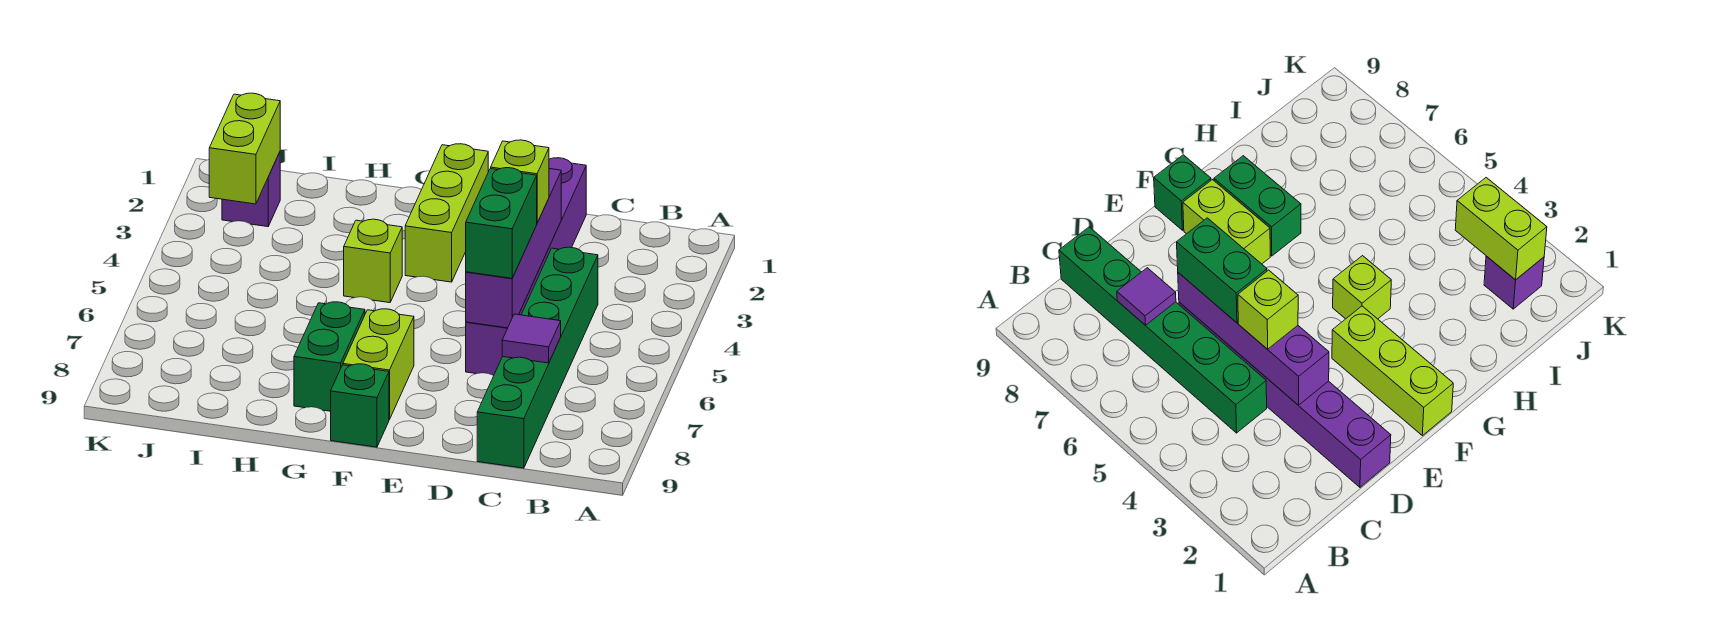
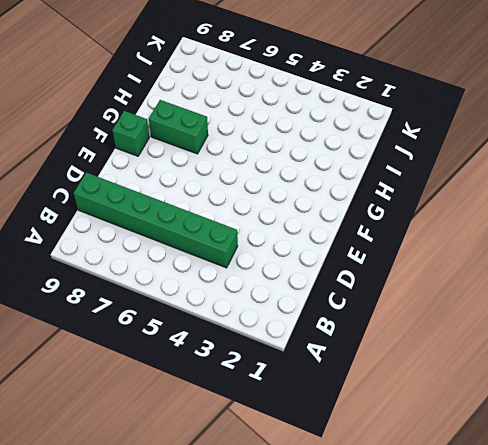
none -> purple 1x6 brick [466,158,586,376]
none -> lime 1x3 brick [405,144,488,282]
none -> lime 1x2 brick [343,309,414,420]

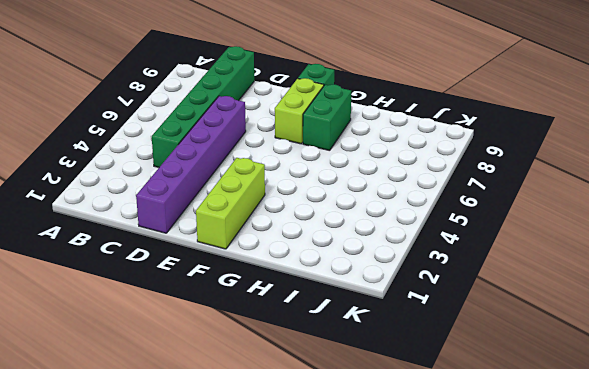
none -> lime 1x1 brick [344,219,402,303]
none -> purple 1x1 brick [222,152,280,227]
none -> purple 1x1 tile [502,314,561,363]

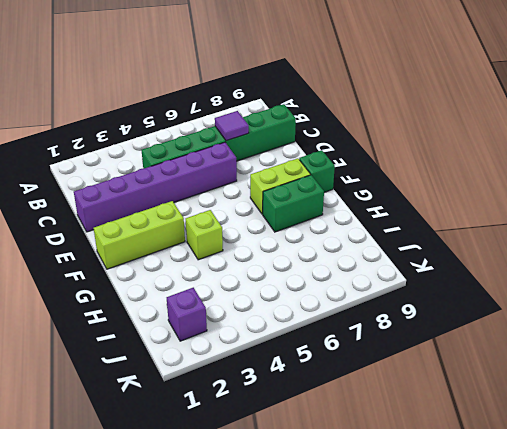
none -> purple 1x4 brick [466,169,561,328]
none -> lime 1x2 brick [209,93,280,204]
none -> lime 1x1 brick [491,140,549,222]

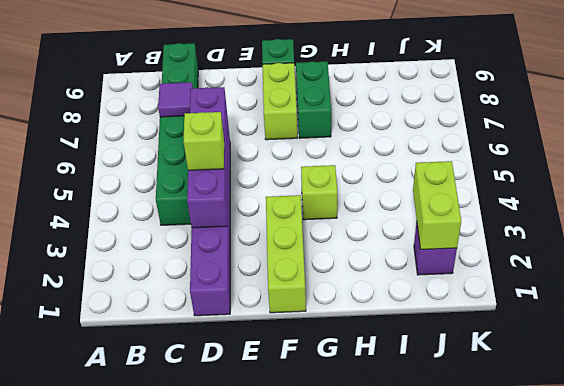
none -> green 1x2 brick [466,168,537,278]

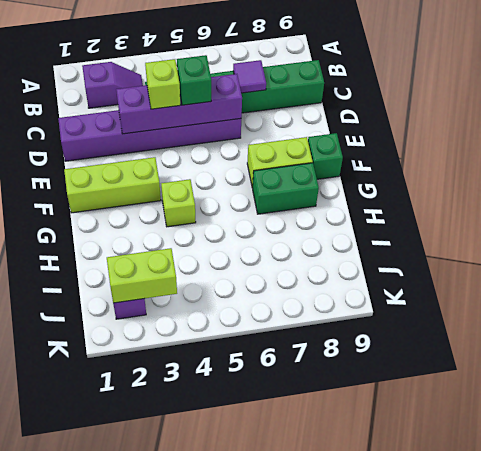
purple 1x2 slope [82,62,143,108] -> none
green 1x1 brick [177,55,211,105] -> green 1x2 brick [466,168,537,278]

